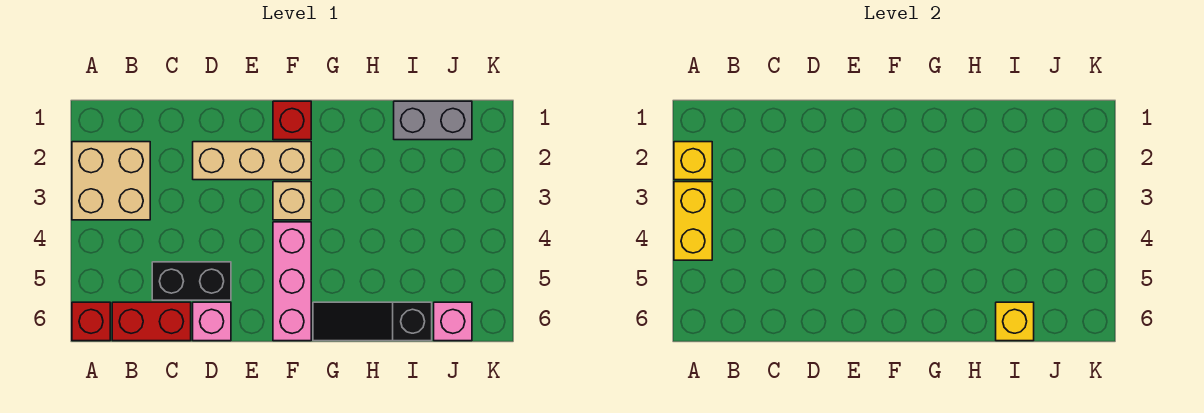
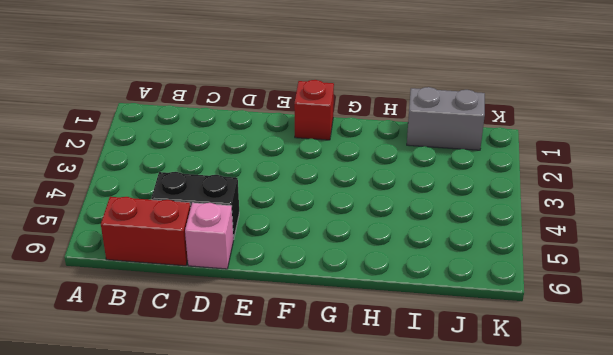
none -> tan 2x2 brick [72,142,150,220]
none -> red 1x1 brick [72,302,110,341]
none -> tan 1x3 brick [193,142,311,180]

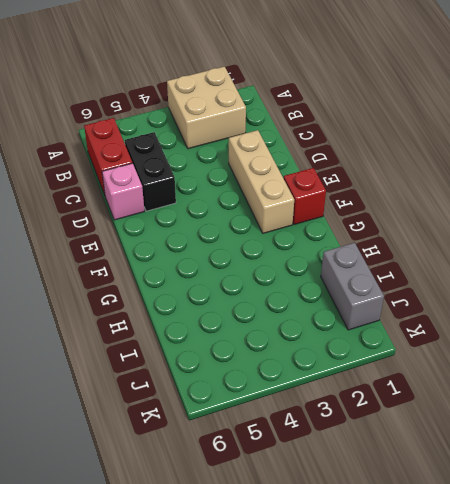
none -> red 1x1 brick [72,302,110,341]
none -> tan 1x1 brick [273,182,311,220]
none -> pink 1x3 brick [273,222,311,341]

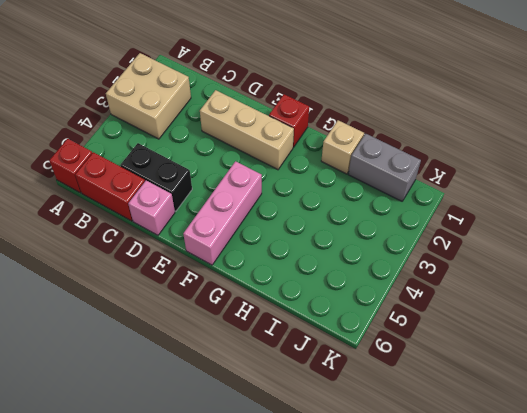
tan 1x1 brick [321,120,364,174] -> tan 1x1 brick moved to [273,182,311,220]
none -> black 1x3 slope [313,302,432,341]
none -> pink 1x1 brick [434,302,472,341]
none -> yellow 1x1 brick [674,142,712,180]

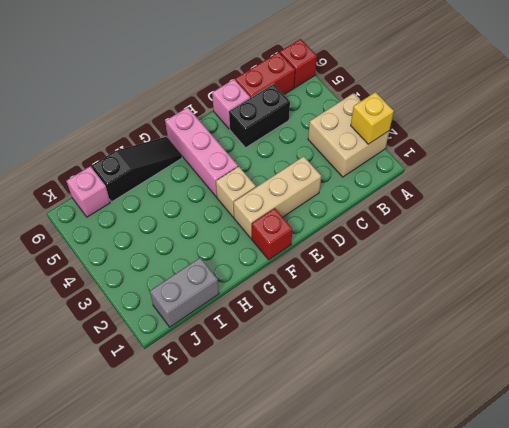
none -> yellow 1x2 brick [674,182,712,260]
none -> yellow 1x1 brick [996,302,1034,341]

